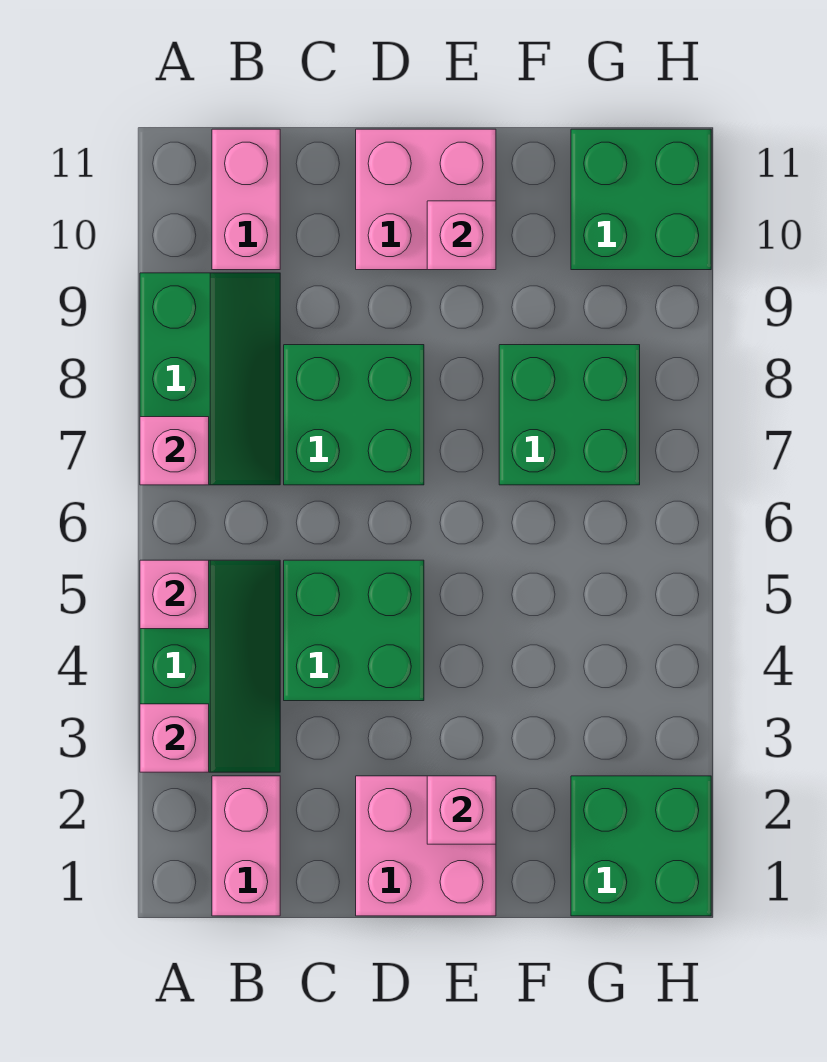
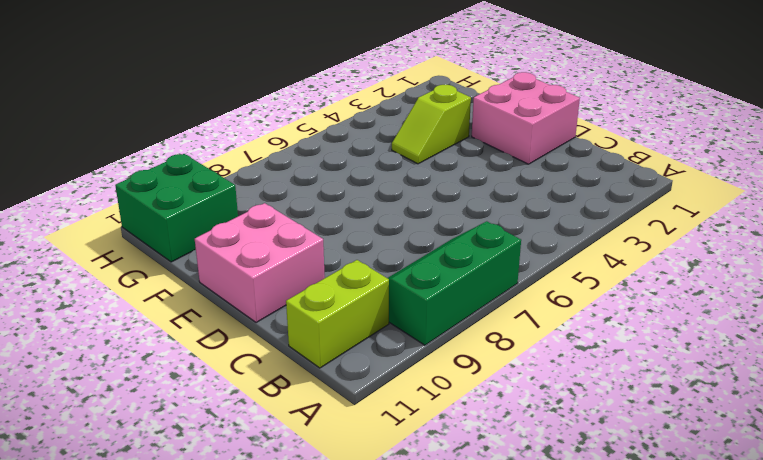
lime 1x2 brick [286,260,389,368] -> pink 1x2 brick [212,129,280,270]
lime 1x2 slope [392,85,471,164] -> none
none -> green 2x3 slope [140,560,280,772]
none -> pink 1x2 brick [212,776,280,916]
none -> green 2x2 brick [284,560,424,701]

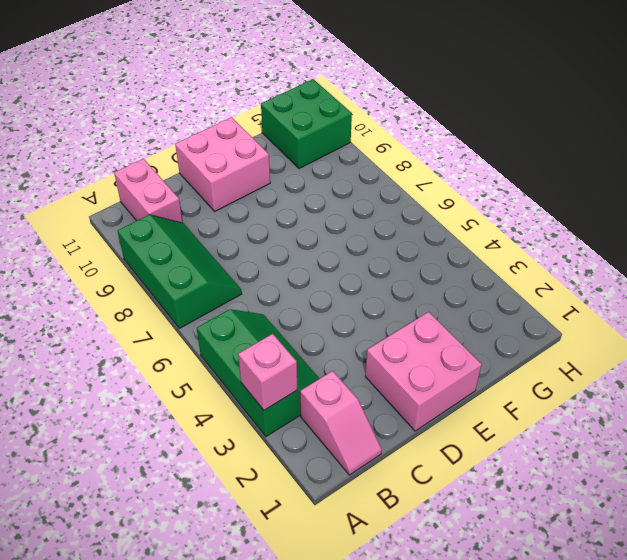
pink 1x2 slope [300,371,382,475] -> pink 1x2 brick [212,776,280,916]
none -> green 2x2 brick [284,560,424,701]
none -> green 2x2 brick [284,345,424,485]
none -> green 2x2 brick [499,345,640,485]

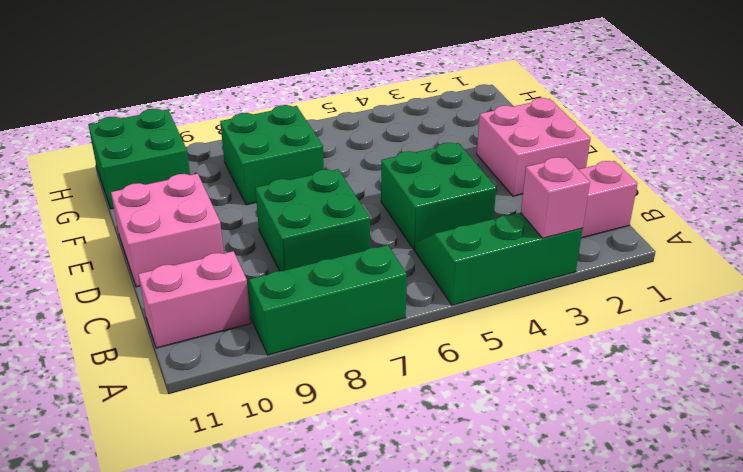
none -> green 2x2 brick [571,776,711,916]
none -> pink 1x1 brick [140,560,209,629]
none -> pink 1x1 brick [140,417,209,485]

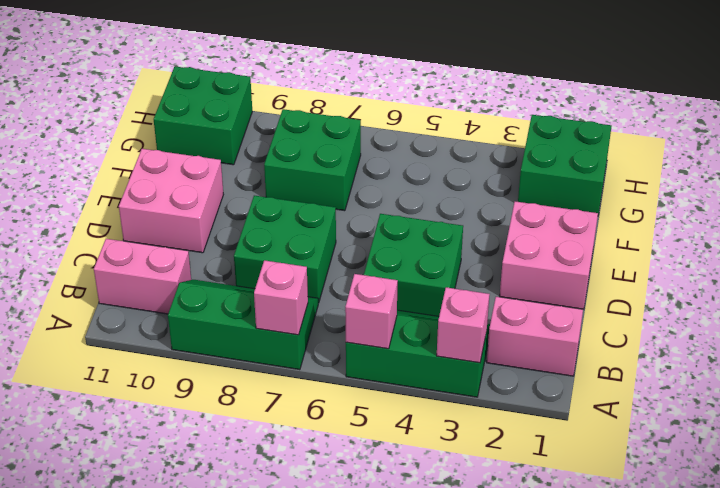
none -> pink 1x1 brick [427,776,496,844]
none -> pink 1x1 brick [427,201,496,270]

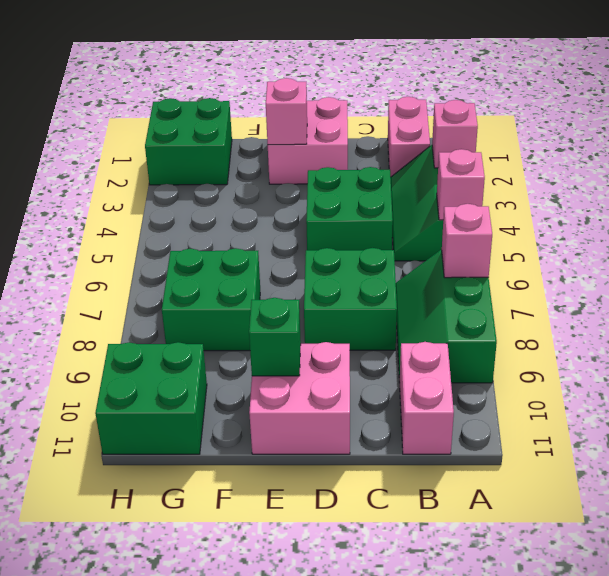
green 1x1 brick [249,298,301,376] -> pink 1x1 brick [427,201,496,270]

